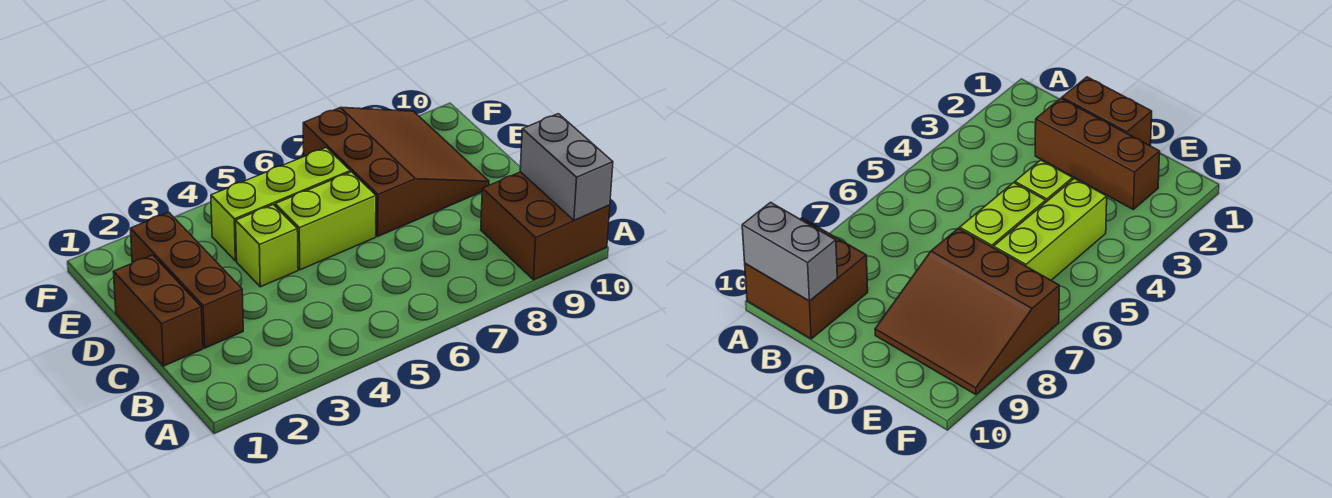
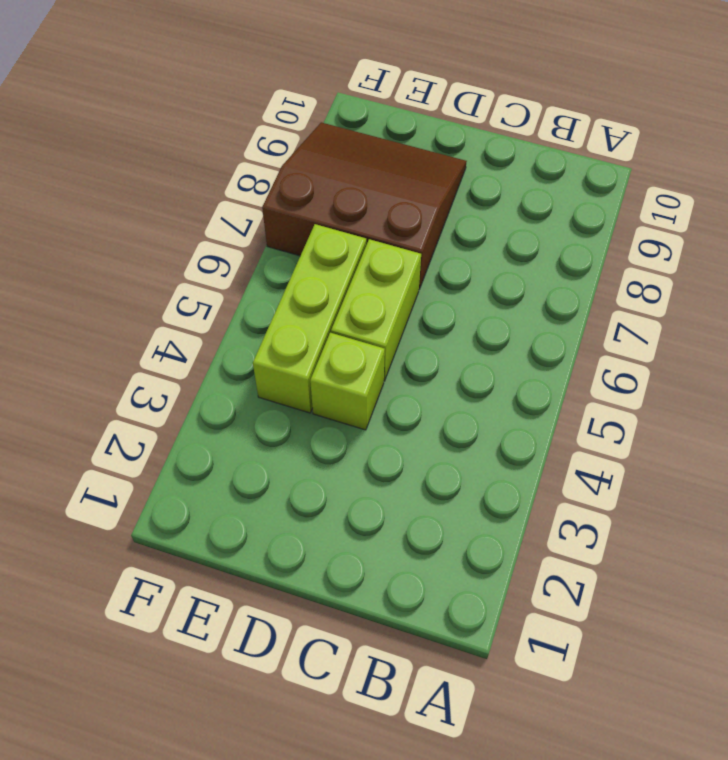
none -> brown 2x2 brick [481,172,610,280]
none -> brown 1x2 brick [113,255,203,366]

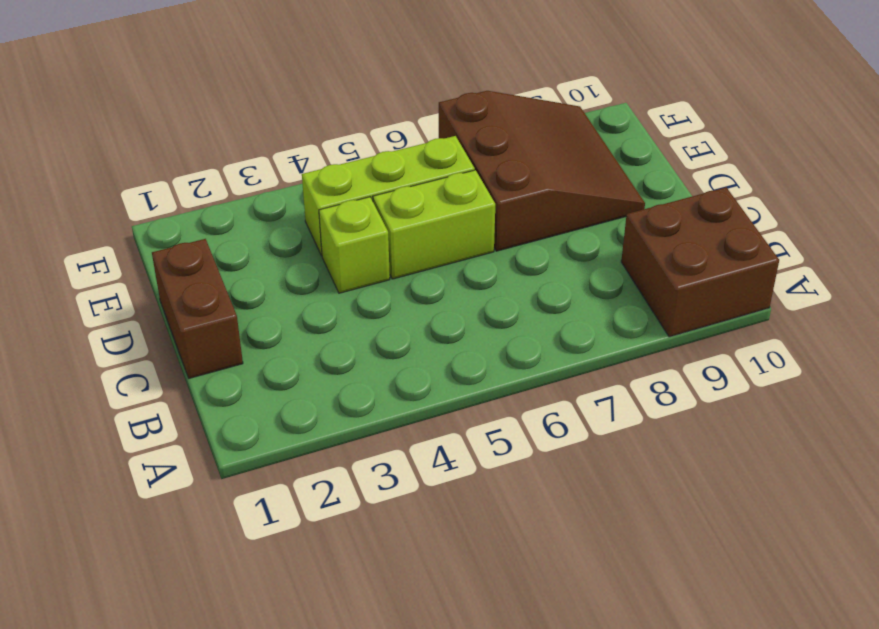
none -> brown 1x3 brick [130,212,243,348]
none -> grey 1x2 brick [520,114,613,220]

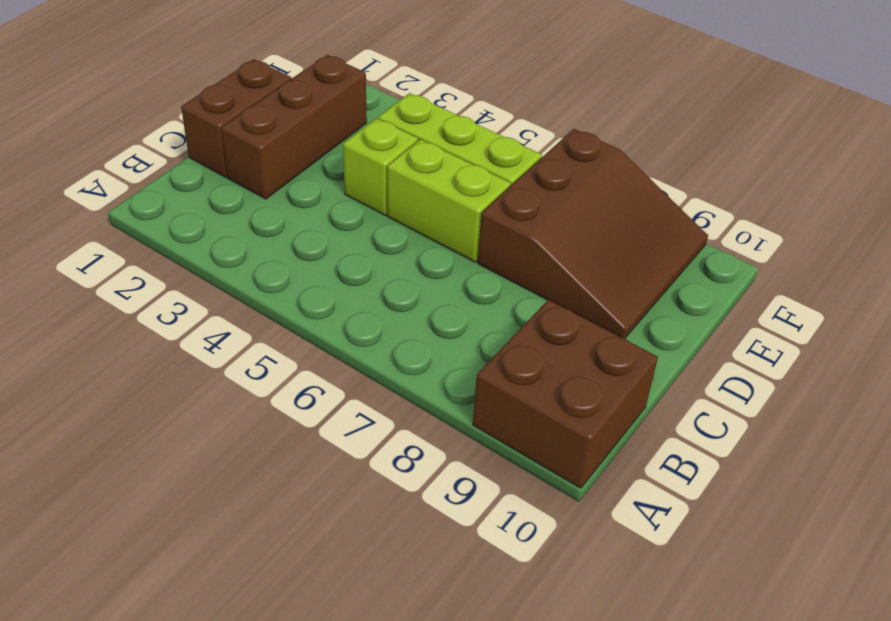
none -> grey 1x2 brick [520,114,613,220]

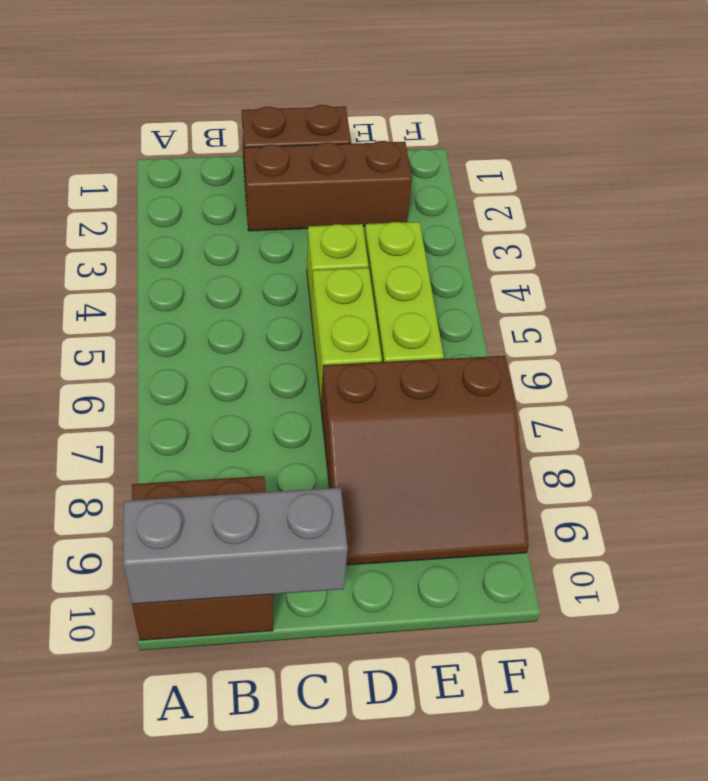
grey 1x3 brick [123,488,348,604] -> grey 1x2 brick [520,114,613,220]

